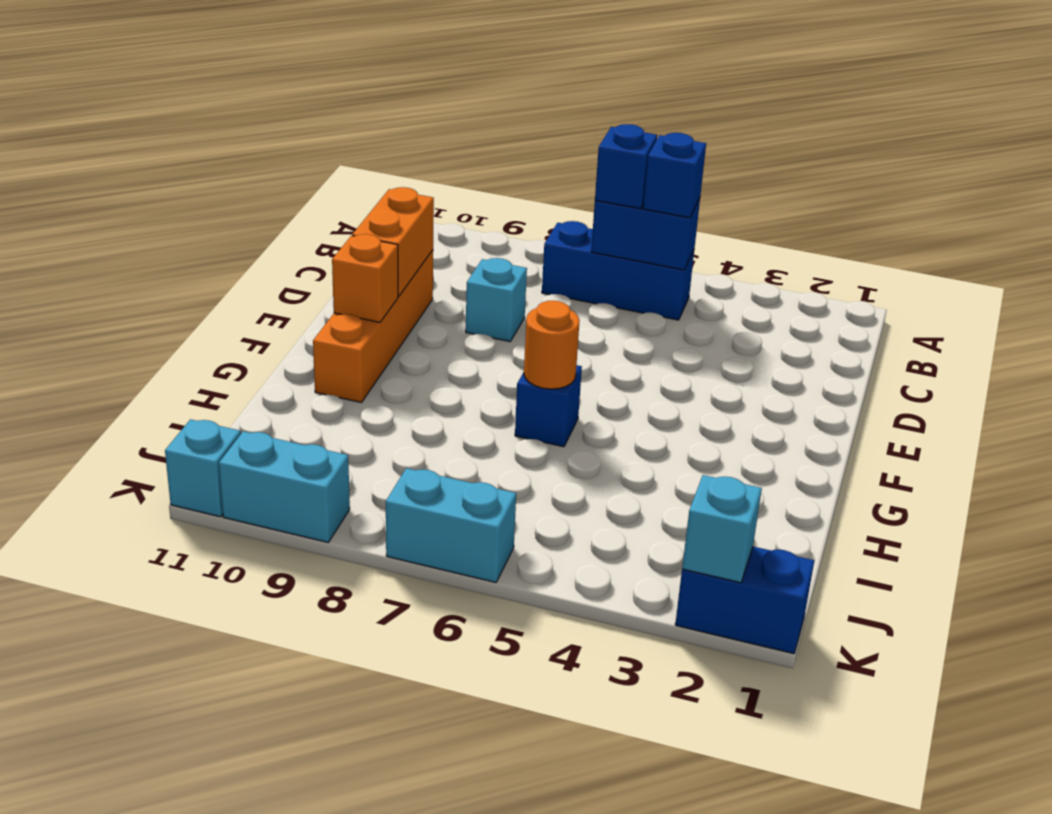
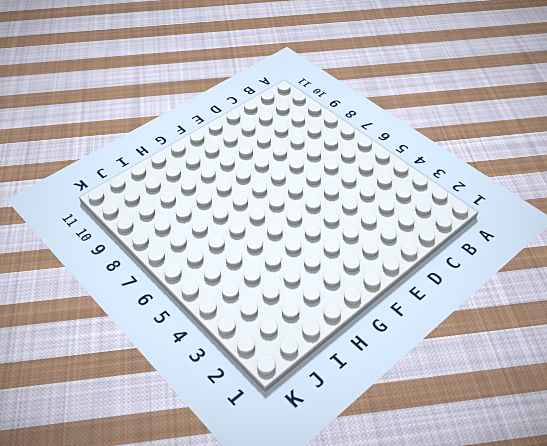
none -> blue 1x3 brick [542,221,694,320]
none -> cyan 1x1 brick [466,258,527,342]
none -> orange 1x4 brick [313,250,433,403]

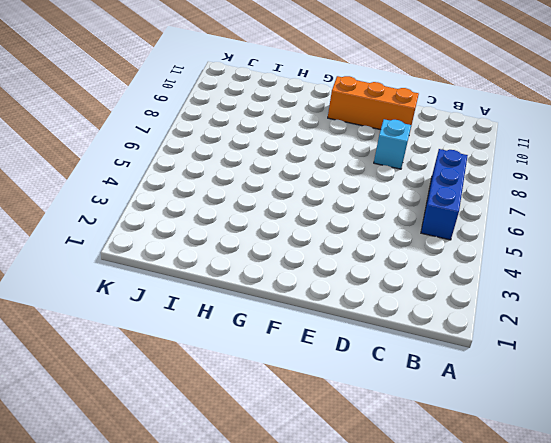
orange 1x3 brick [328,76,419,130] -> orange 1x4 brick [313,250,433,403]
none -> blue 1x1 brick [515,365,582,447]
none -> blue 1x2 brick [675,547,814,654]
none -> cyan 1x2 brick [386,468,516,582]

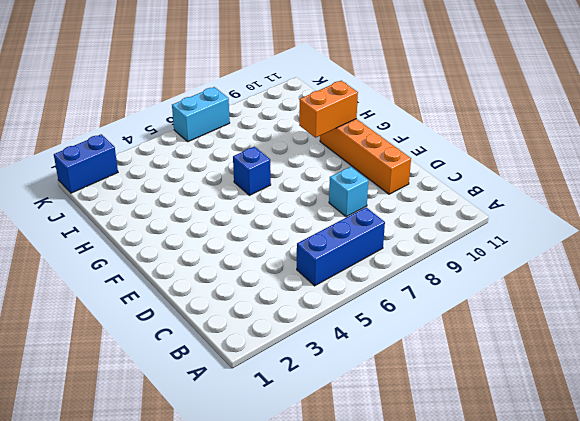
orange 1x2 brick [299,81,358,138] -> orange 1x2 brick turned to [352,187,434,296]
none -> cyan 1x2 brick [219,431,350,542]
none -> cyan 1x1 brick [165,419,241,517]
none -> blue 1x2 brick [591,198,700,270]

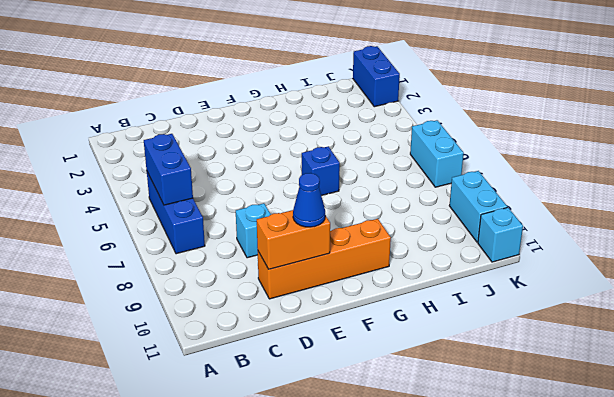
blue 1x1 cone [293,173,325,227] -> none
none -> orange 1x1 brick [332,234,398,322]
none -> orange 1x1 round brick [524,301,580,389]
none -> cyan 1x1 brick [682,475,762,583]

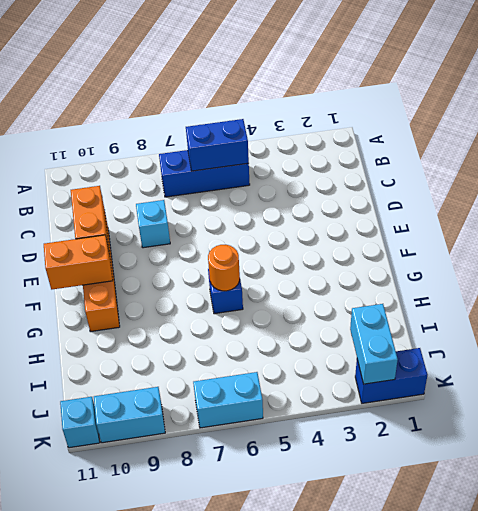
orange 1x2 brick [44,235,113,290] -> orange 1x1 brick [332,234,398,322]
cyan 1x2 brick [350,304,398,384] -> cyan 1x1 brick [682,475,762,583]
none -> blue 1x1 brick [643,133,706,218]
none -> blue 1x1 brick [595,124,657,209]

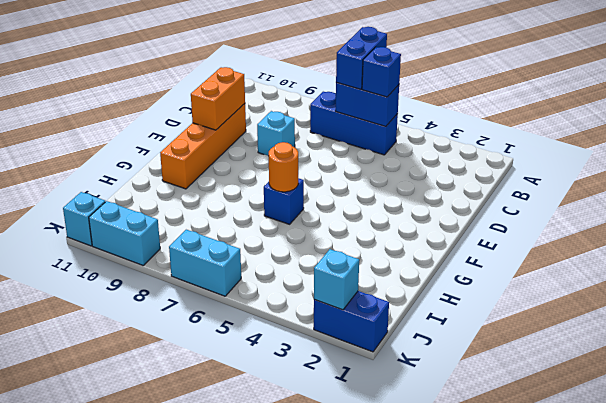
blue 1x2 brick [336,27,387,89] -> blue 1x1 brick [595,124,657,209]
none -> orange 1x1 brick [332,234,398,322]

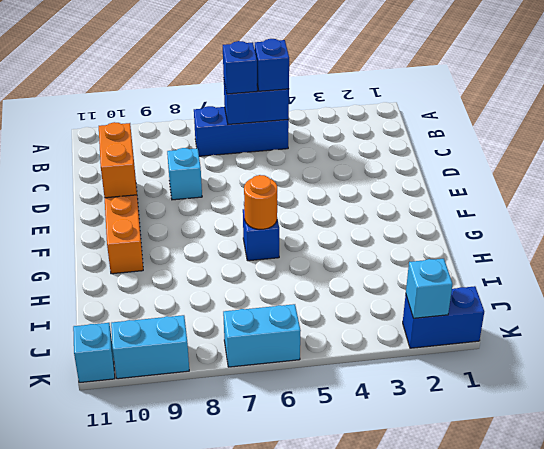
none -> orange 1x1 brick [332,234,398,322]

